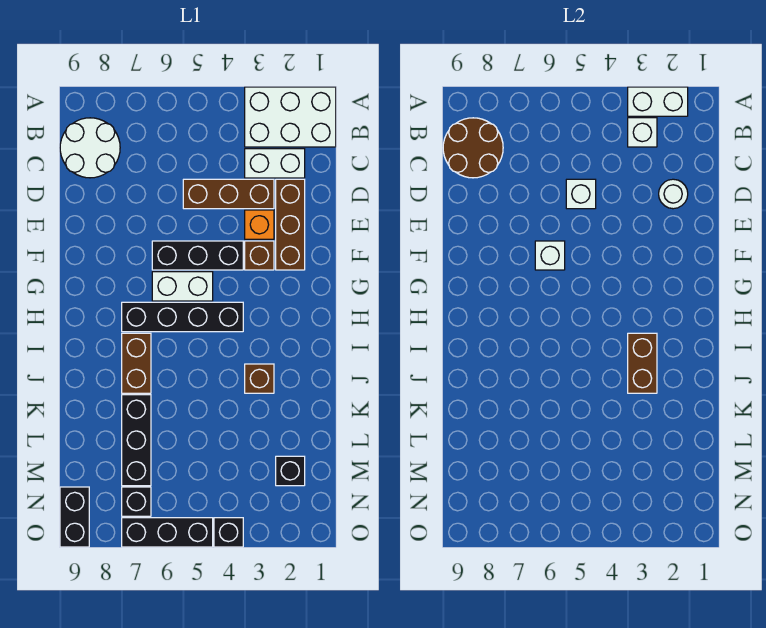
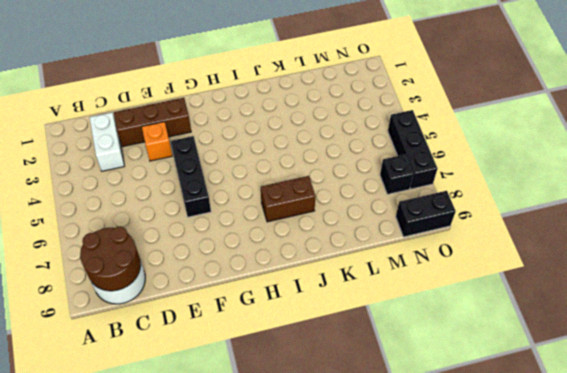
none -> white 2x3 brick [245,87,336,147]
none -> brown 1x3 brick [183,179,274,209]
none -> brown 1x1 brick [245,241,274,270]

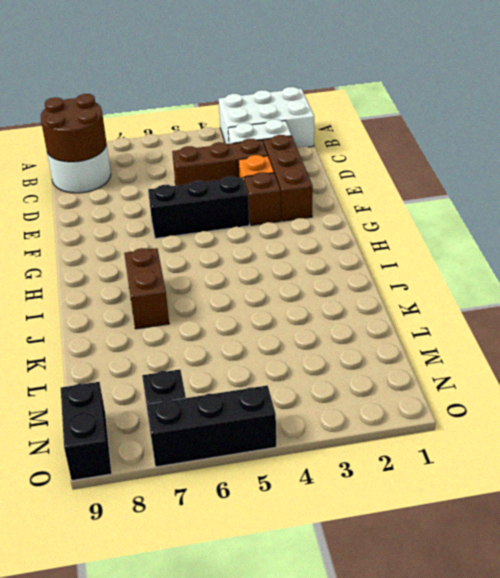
none -> white 1x2 brick [152,272,213,301]
none -> black 1x4 brick [122,302,243,332]
none -> brown 1x1 brick [245,364,274,393]

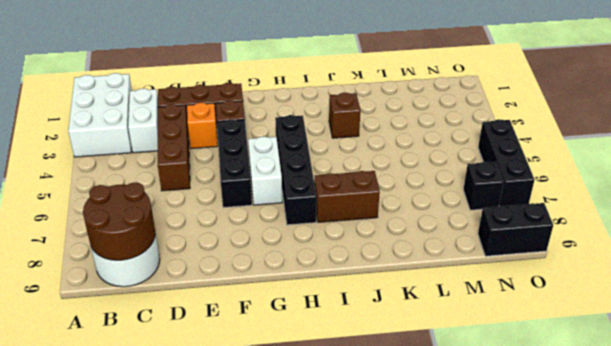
none -> black 1x3 brick [122,395,151,486]
none -> black 1x1 brick [276,456,305,486]
none -> black 1x1 brick [214,518,243,547]

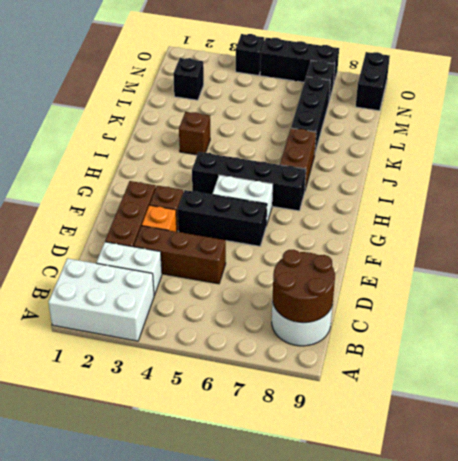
none -> white 1x2 brick [628,87,688,116]
none -> white 1x1 brick [628,118,657,147]
none -> white 1x1 round brick [659,179,688,209]

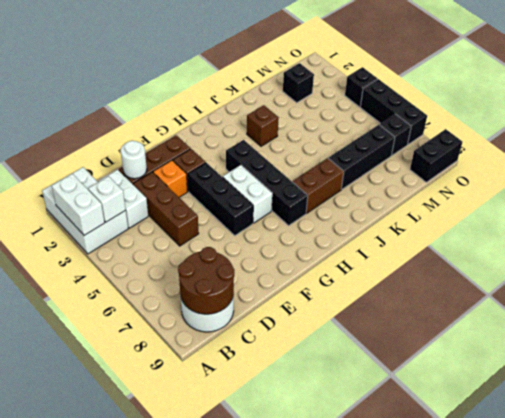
none -> white 1x1 brick [566,179,596,209]
none -> white 1x1 brick [535,241,565,270]
none -> brown 1x2 brick [628,333,657,393]

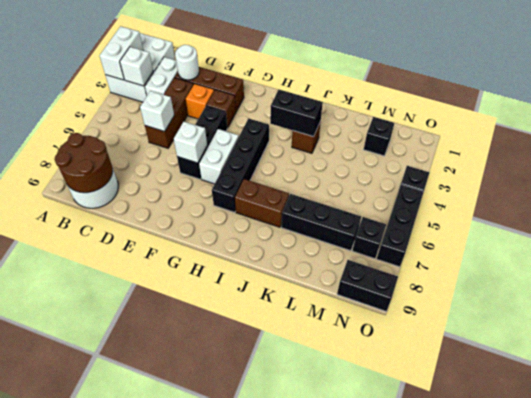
black 1x2 brick [270,89,323,137] -> brown 1x2 brick [628,333,657,393]

